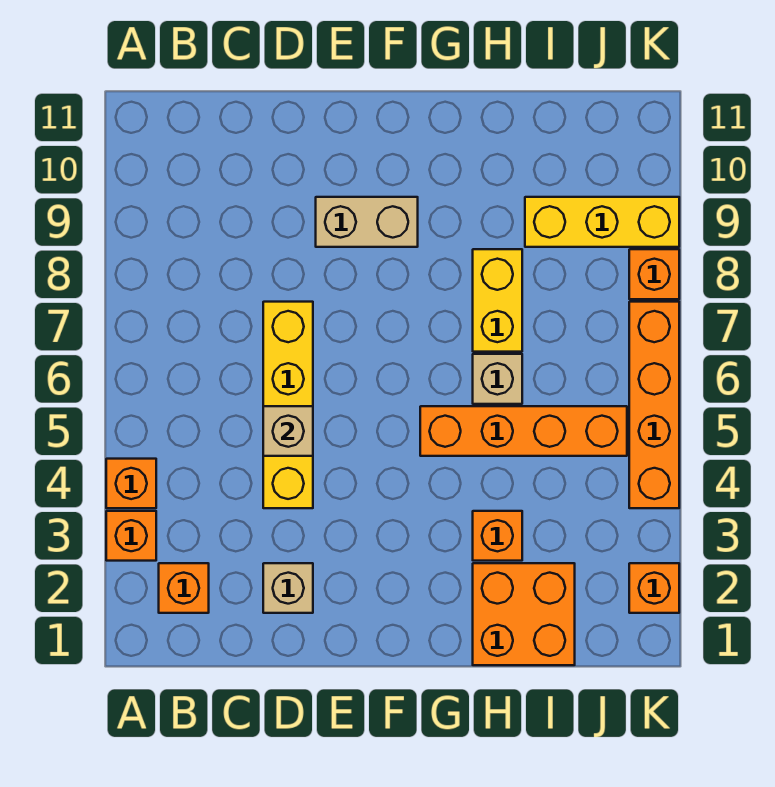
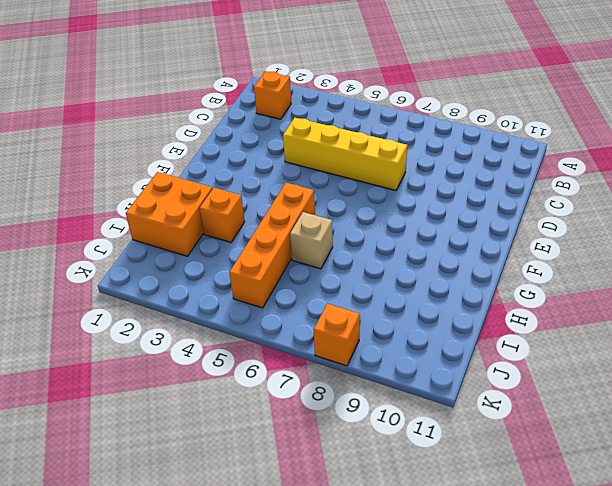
none -> orange 1x1 brick [106,511,156,561]
none -> orange 1x1 brick [106,459,156,508]
none -> tan 1x1 brick [263,563,313,613]

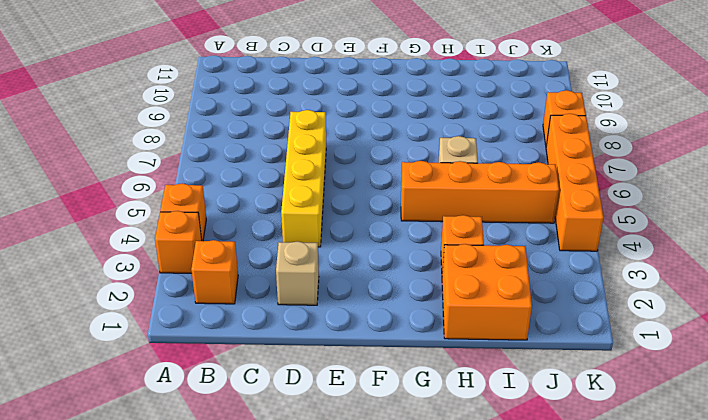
none -> tan 1x2 brick [316,197,418,247]
none -> yellow 1x2 brick [473,249,522,352]
none -> yellow 1x3 brick [525,197,679,247]

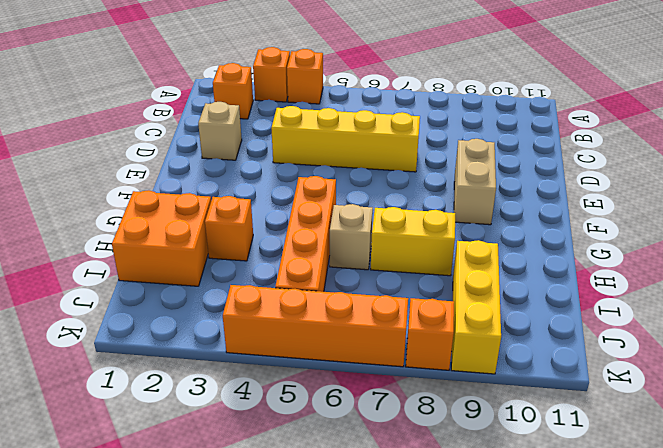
none -> orange 1x1 brick [629,563,679,613]
none -> tan 1x1 brick [263,406,313,456]

